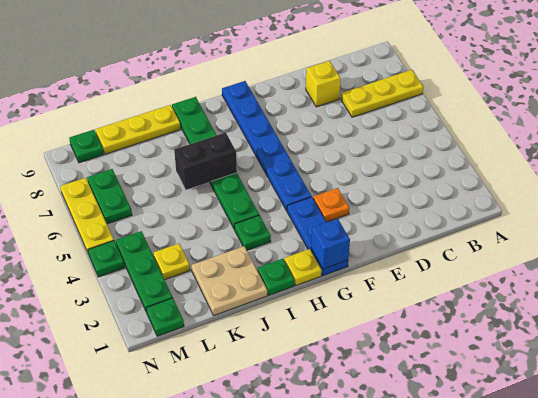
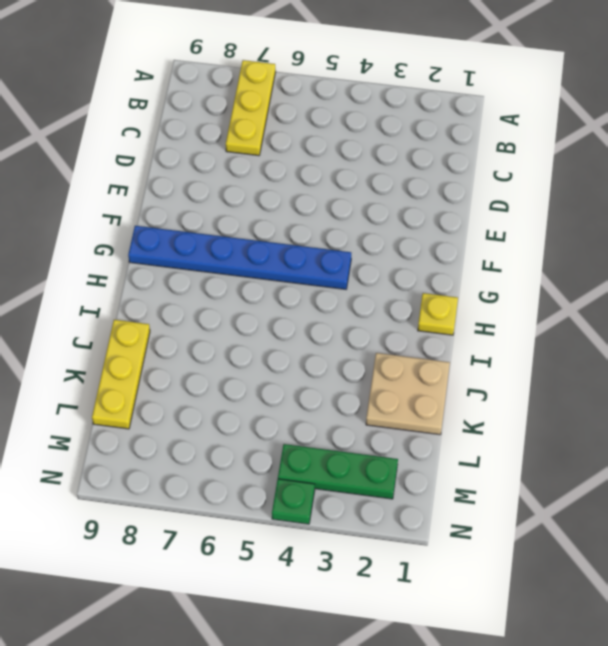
none -> yellow 1x1 brick [306,61,341,107]
none -> orange 1x1 plate [313,188,349,222]
none -> blue 1x3 plate [287,197,348,276]

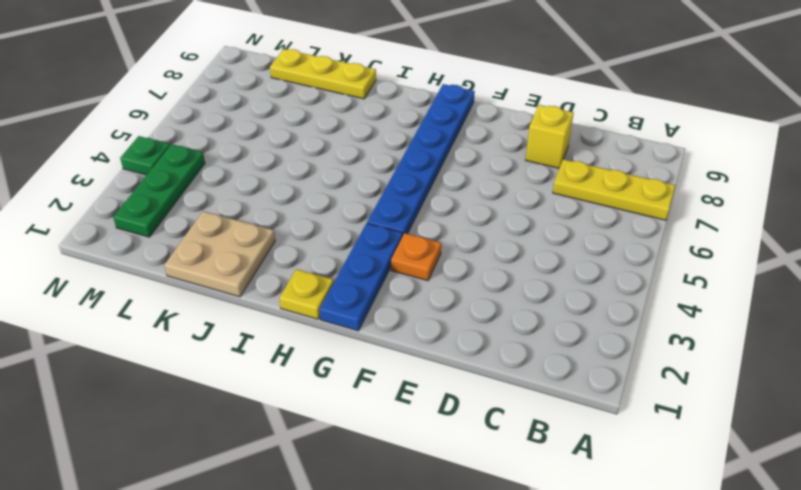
none -> green 1x1 plate [257,259,295,295]
none -> green 1x1 plate [234,215,271,250]
none -> green 1x6 plate [172,97,259,229]

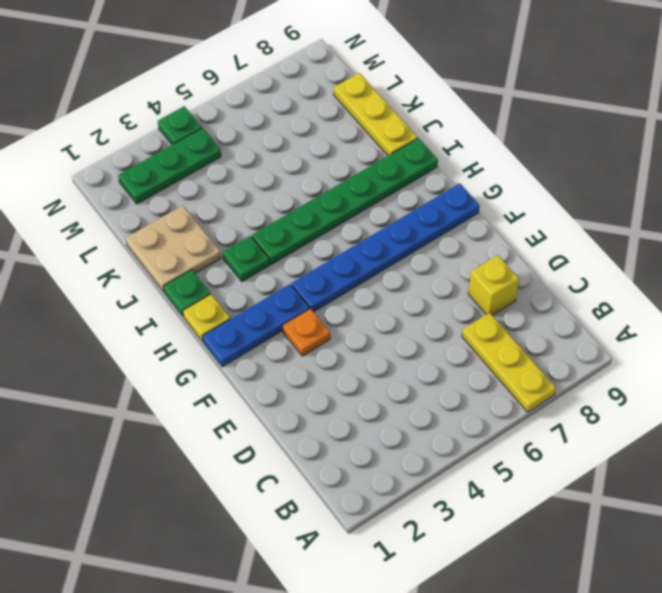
none -> yellow 1x1 plate [153,243,190,280]
none -> green 1x1 plate [146,298,184,336]
none -> green 1x2 plate [87,169,132,224]

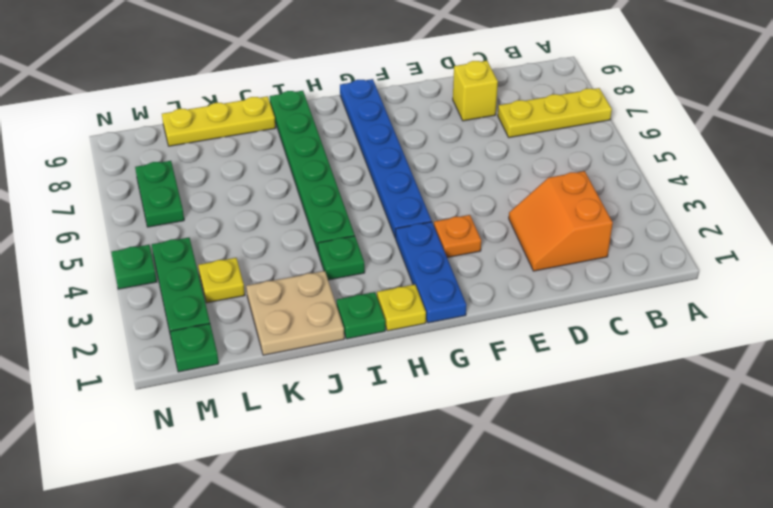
orange 2x2 slope [509,171,613,271] -> none
none -> green 1x1 plate [69,130,104,163]
none -> yellow 1x3 plate [60,178,114,254]
none -> blue 1x1 brick [311,218,350,269]

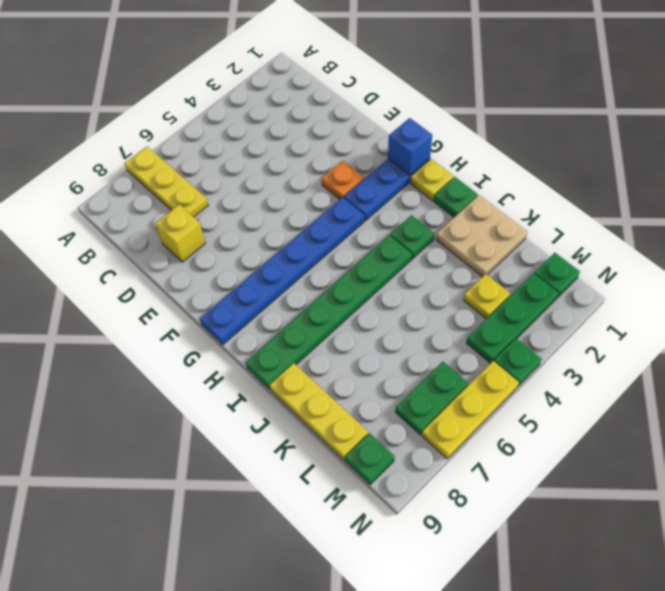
none -> black 1x2 brick [174,132,237,190]

